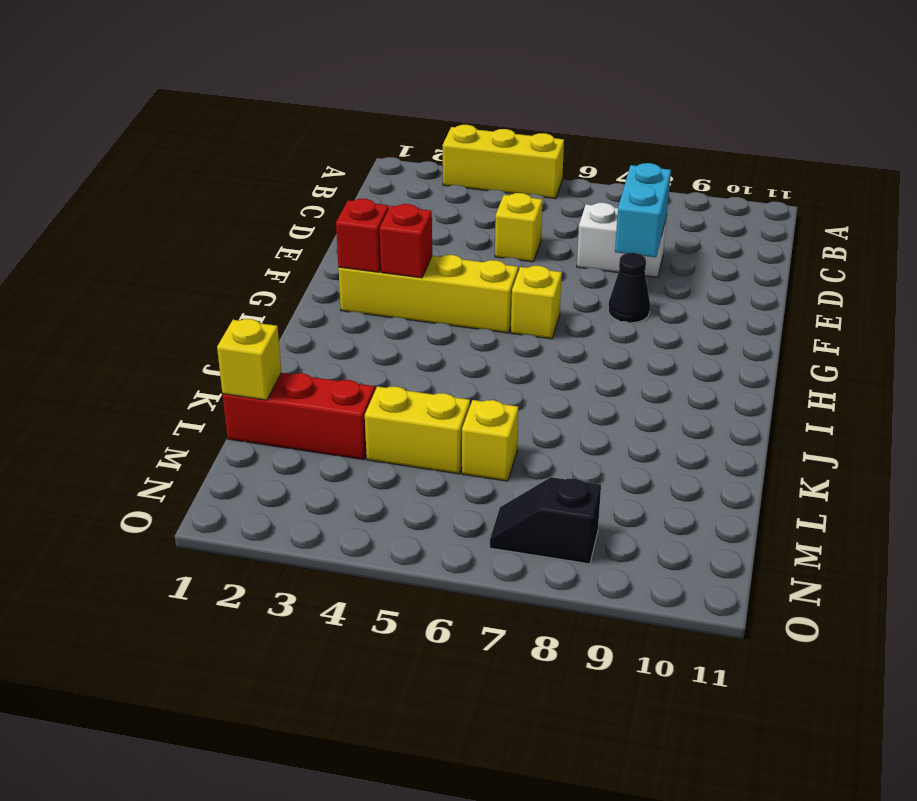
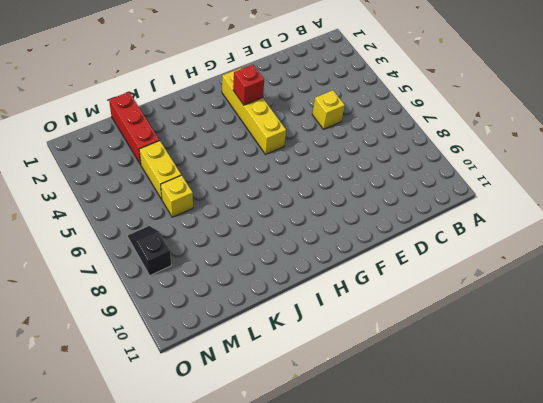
none -> yellow 1x3 brick [443,125,564,199]
none -> white 1x2 brick [577,203,667,277]
none -> black 1x1 cone [608,253,650,323]

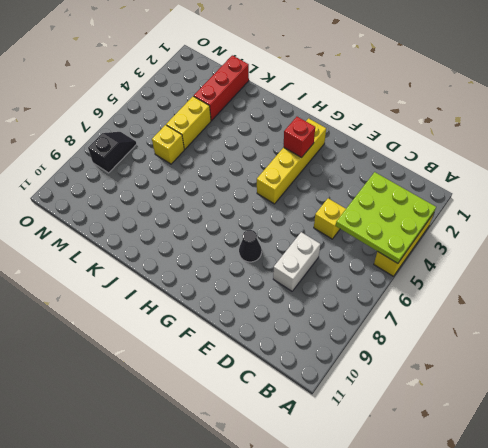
lime 3x3 plate [336,172,436,263] -> none
none -> yellow 1x1 brick [511,266,562,339]
none -> cyan 1x2 brick [615,163,671,257]
none -> red 1x1 brick [336,199,389,272]

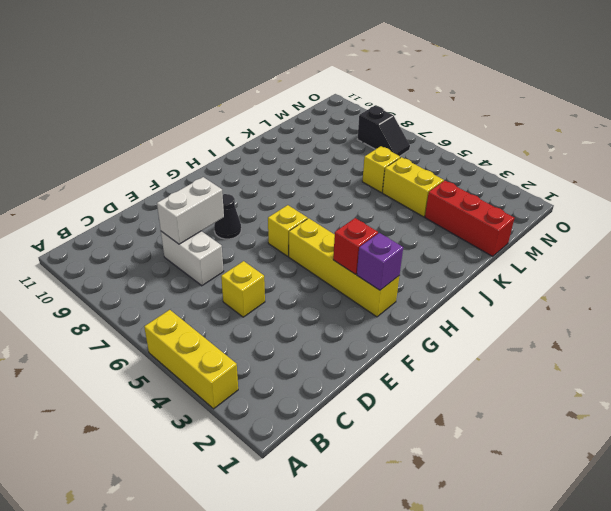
white 1x2 brick [157,177,224,244] -> cyan 1x2 brick [615,163,671,257]
purple 1x1 brick [357,233,403,290] -> red 1x1 brick [336,199,389,272]
none -> yellow 1x1 brick [217,319,281,400]

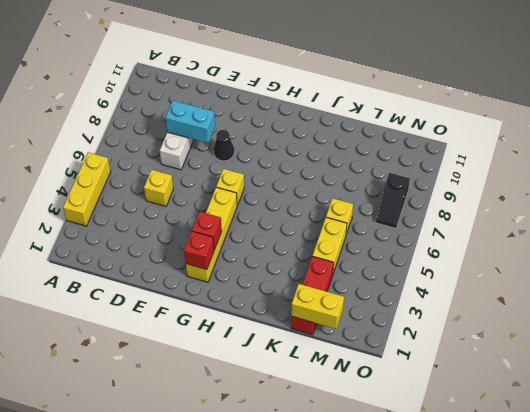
yellow 1x2 brick [291,284,344,329] -> yellow 1x1 brick [217,319,281,400]

